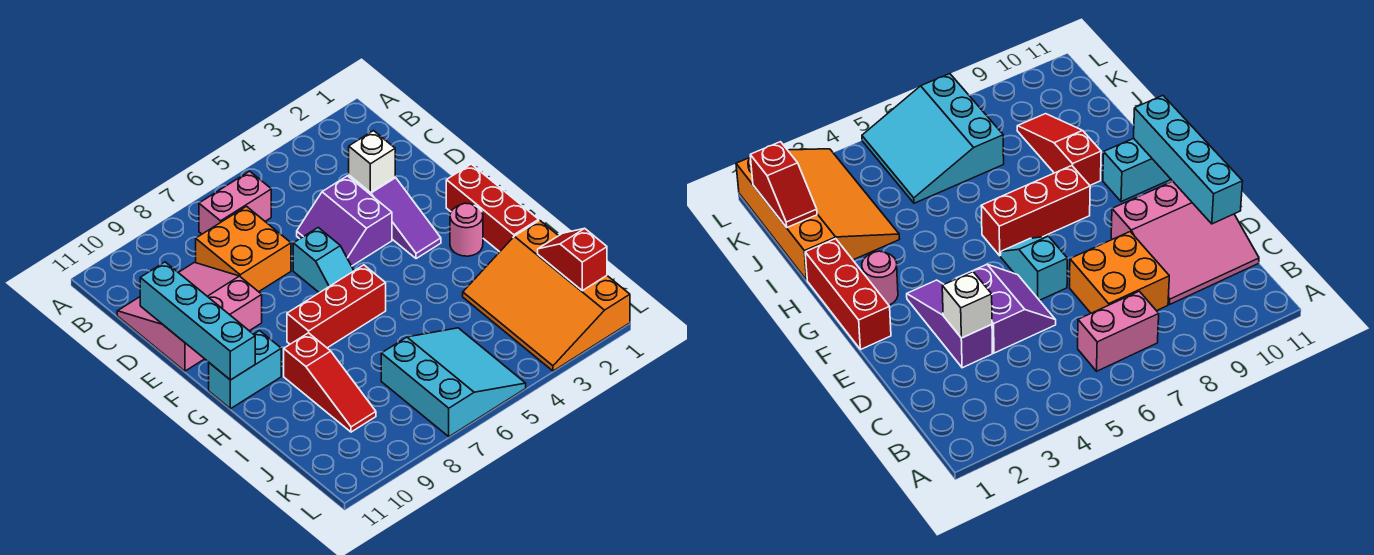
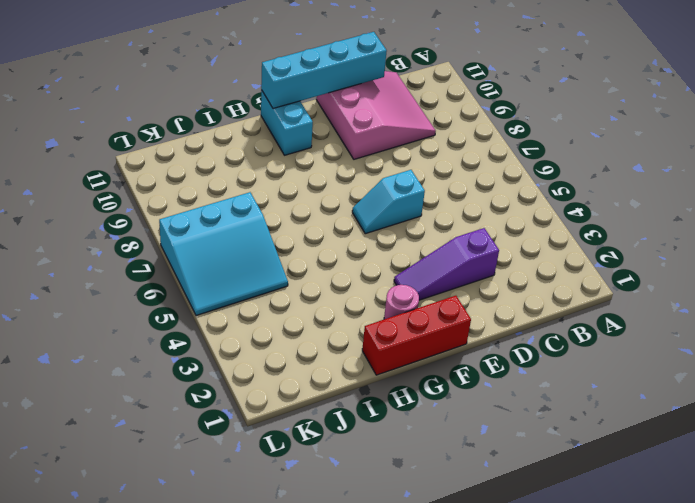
none -> pink 1x2 brick [199,171,271,234]
none -> orange 2x2 brick [196,206,291,292]
none -> purple 2x2 slope [297,176,392,266]

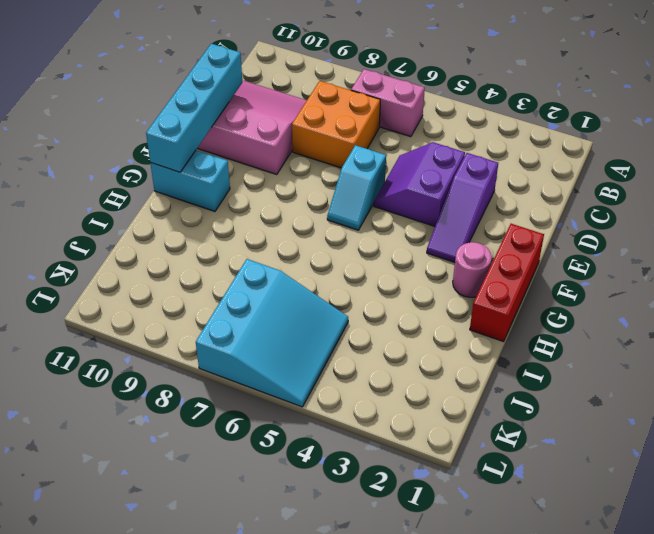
none -> red 1x3 brick [287,265,386,348]
none -> red 1x3 slope [284,333,376,432]
none -> orange 3x4 slope [463,220,630,371]

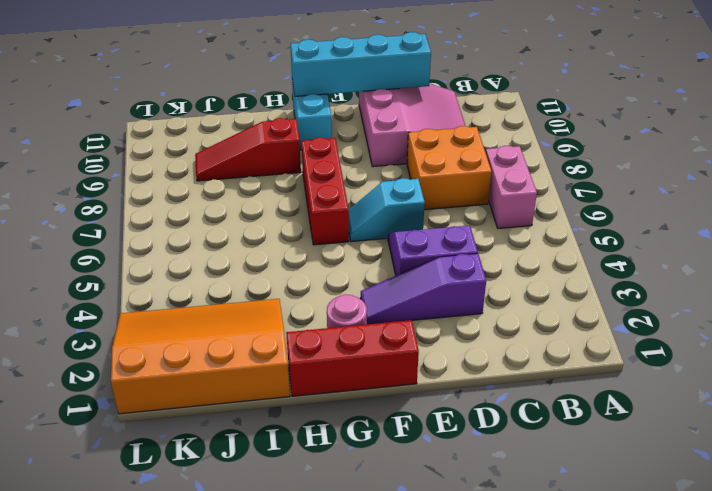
none -> cyan 3x3 slope [381,328,526,437]
none -> white 1x1 brick [349,131,395,192]
none -> red 1x2 slope [538,228,607,291]

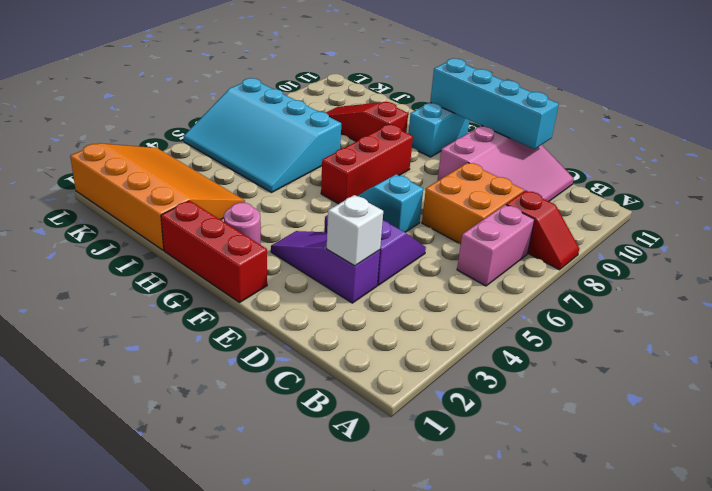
red 1x2 slope [506,190,579,270] -> red 1x2 slope moved to [538,228,607,291]
cyan 3x4 slope [184,78,341,193] -> cyan 3x3 slope [381,328,526,437]

